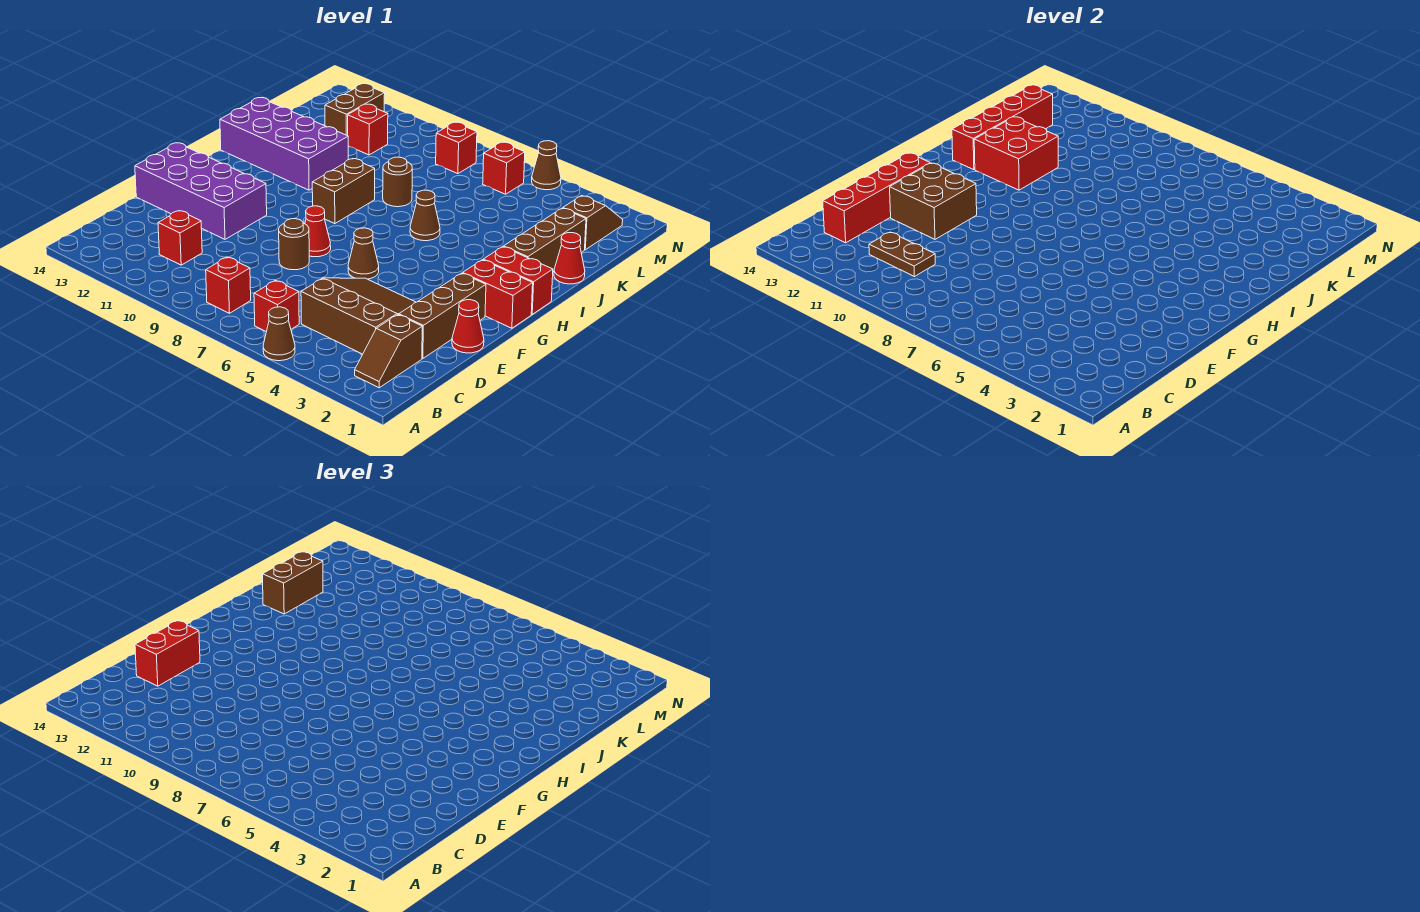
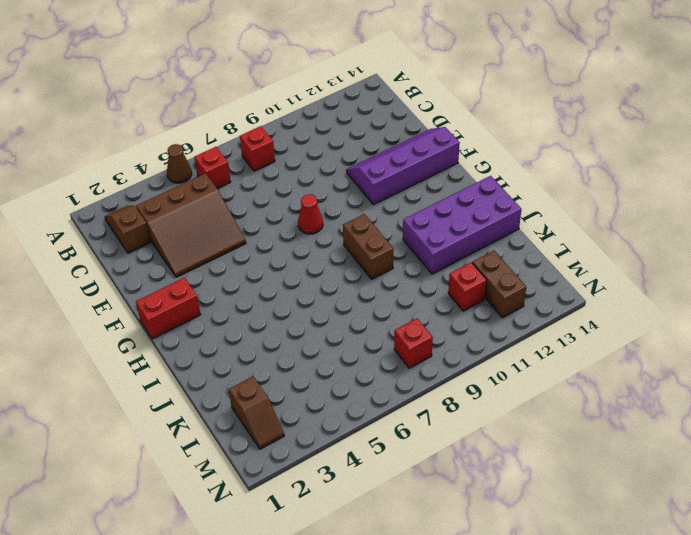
purple 2x4 slope [346,127,460,205] -> purple 2x4 brick [135,143,267,239]
none -> red 1x1 brick [158,211,202,265]
none -> brown 1x3 brick [399,273,486,359]
none -> red 1x1 cone [452,300,484,353]
none -> brown 1x1 round brick [279,219,309,270]

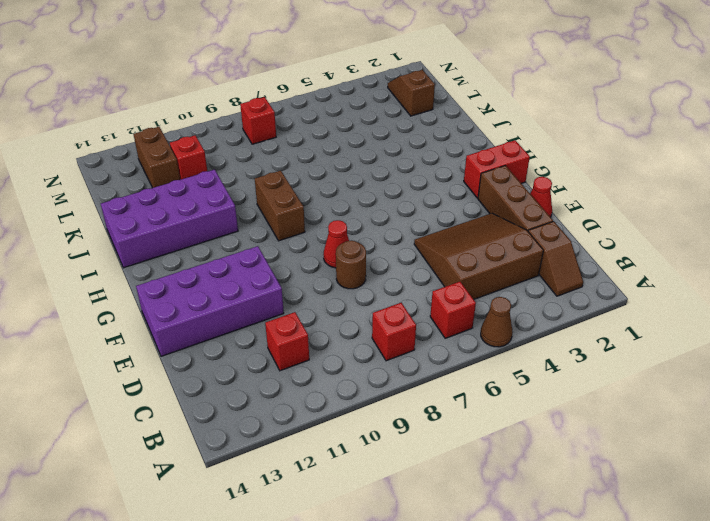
none -> brown 1x1 cone [348,228,379,279]
none -> red 1x2 brick [483,247,553,314]
none -> brown 1x3 brick [504,208,586,271]
none -> brown 1x1 cone [410,190,440,241]

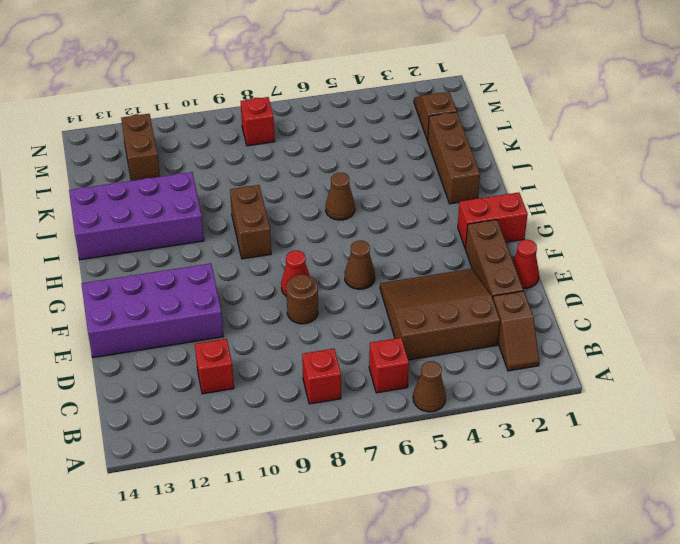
none -> red 1x2 brick [483,247,553,314]
none -> red 1x1 cone [554,233,585,284]
none -> brown 1x1 round brick [383,157,412,207]
none -> red 1x1 brick [348,104,388,155]

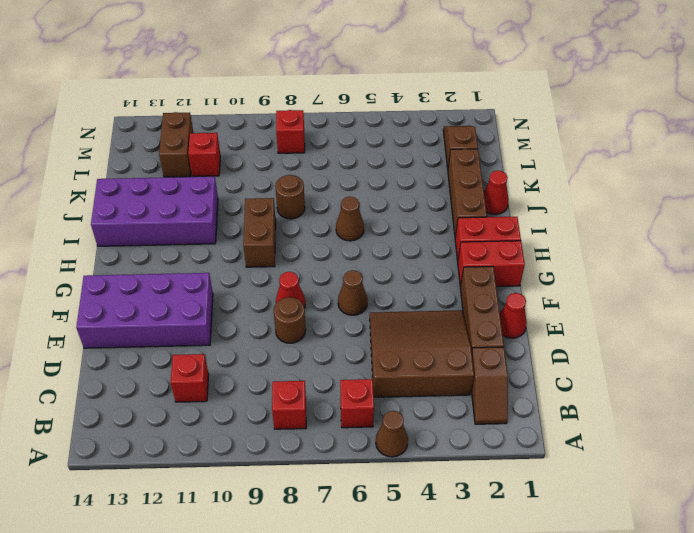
none -> red 1x1 brick [483,142,525,194]
none -> brown 1x1 cone [532,141,561,190]
none -> brown 1x2 plate [869,232,935,277]
none -> red 1x4 brick [823,153,930,243]

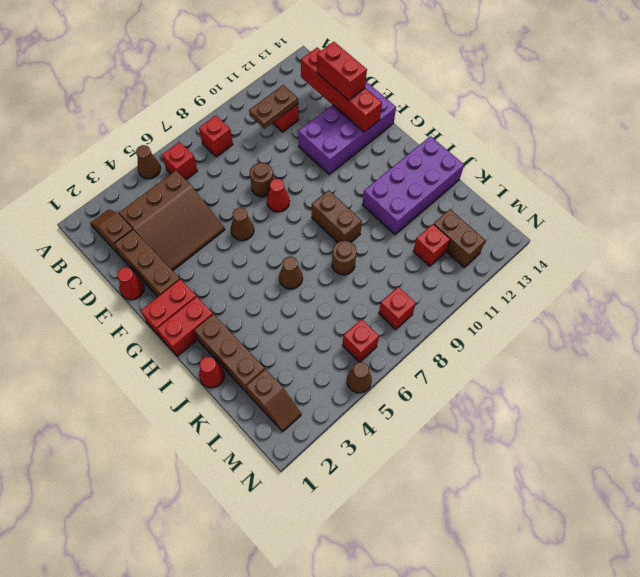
none -> brown 2x2 brick [890,163,977,239]
none -> red 2x2 brick [974,117,1058,190]
none -> red 1x4 brick [952,85,1053,170]
none -> brown 1x2 brick [263,552,323,614]

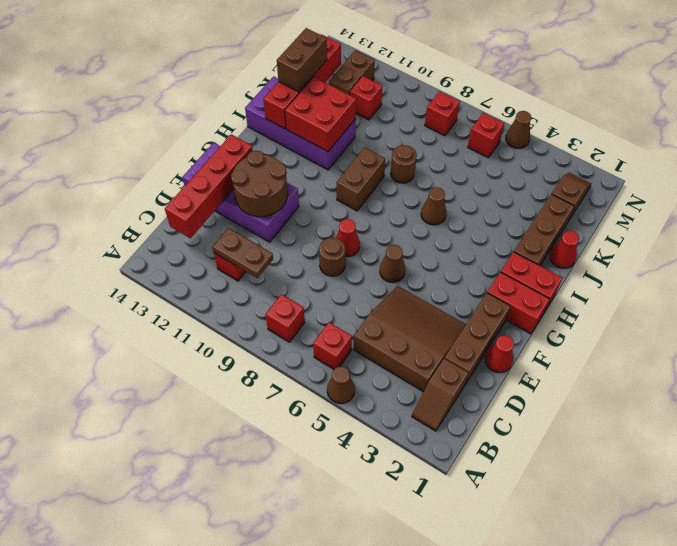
brown 2x2 round brick [231,151,288,217] -> brown 2x2 brick [890,163,977,239]
none -> red 1x2 brick [135,621,200,686]

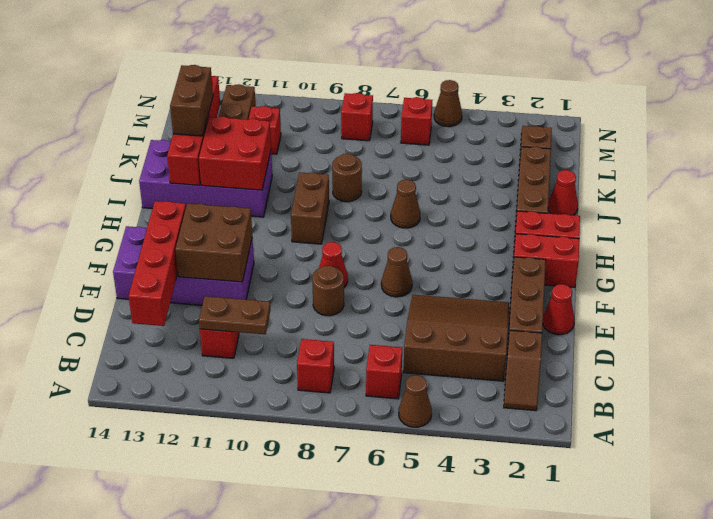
none -> red 1x2 brick [135,621,200,686]

